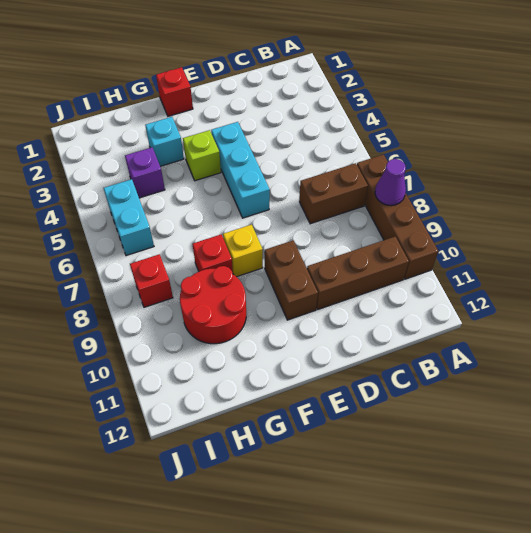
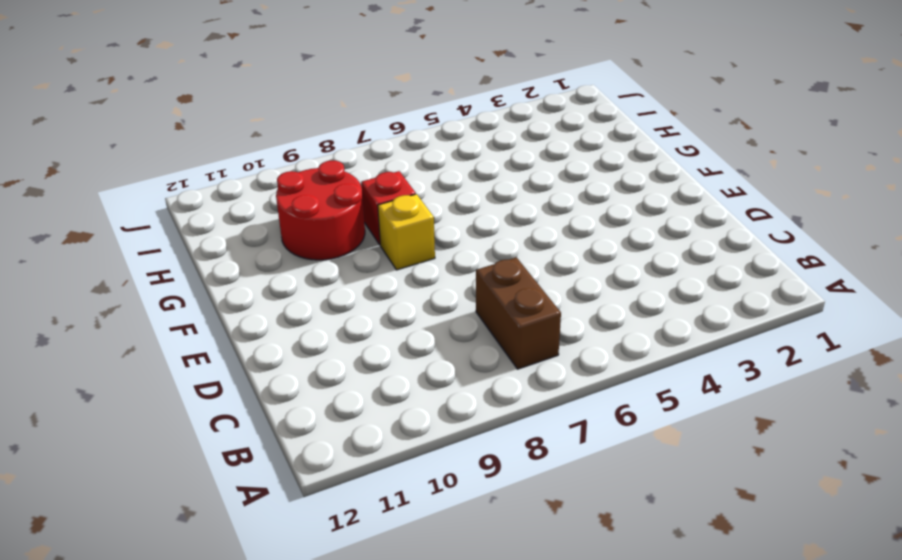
none -> brown 1x4 brick [357,154,438,279]
none -> brown 1x3 brick [307,237,409,310]
none -> cyan 1x3 brick [211,122,270,218]

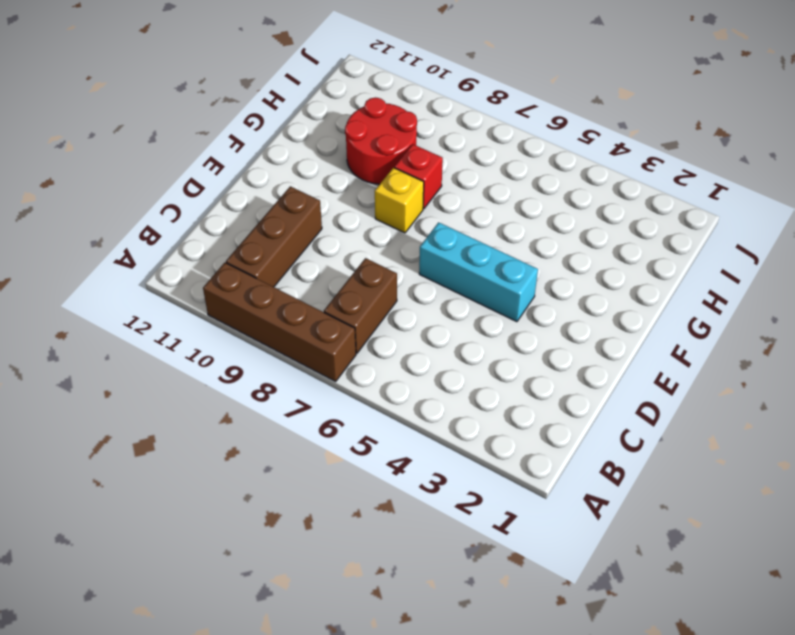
none -> brown 1x2 brick [265,240,318,320]
none -> red 1x1 brick [156,67,193,116]
none -> lime 1x1 brick [183,130,221,181]

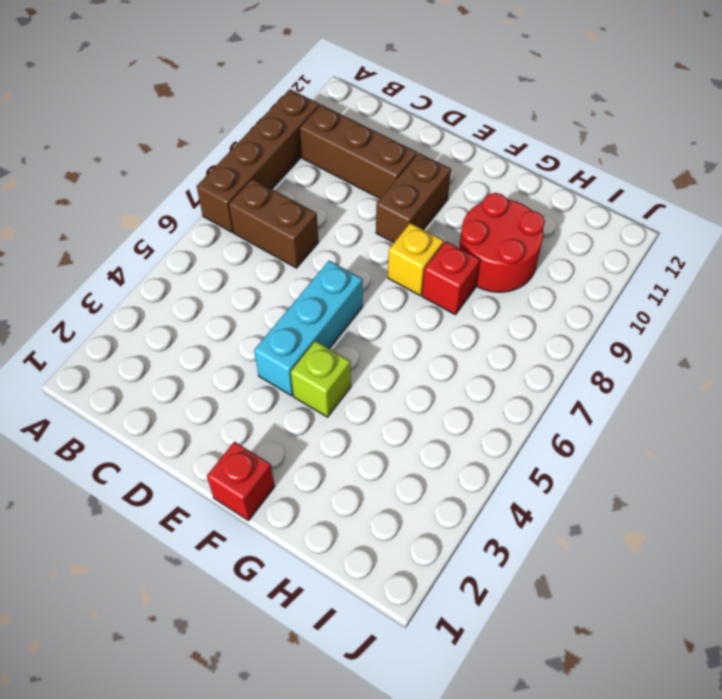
none -> cyan 1x1 brick [145,117,184,166]
none -> purple 1x1 brick [125,147,165,198]
none -> cyan 1x2 brick [104,179,154,256]

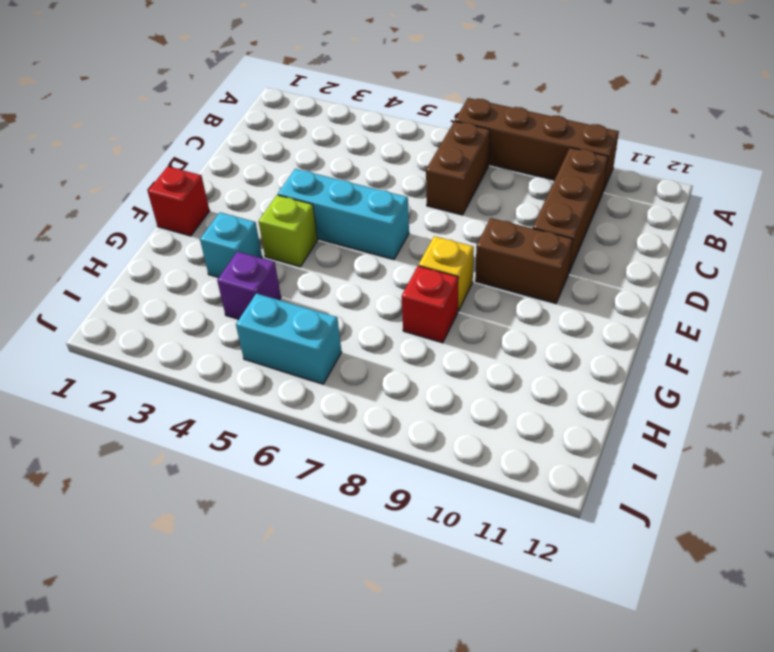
none -> red 2x2 round brick [180,266,246,344]
none -> red 1x1 brick [130,254,173,307]
none -> purple 1x1 cone [375,159,406,206]

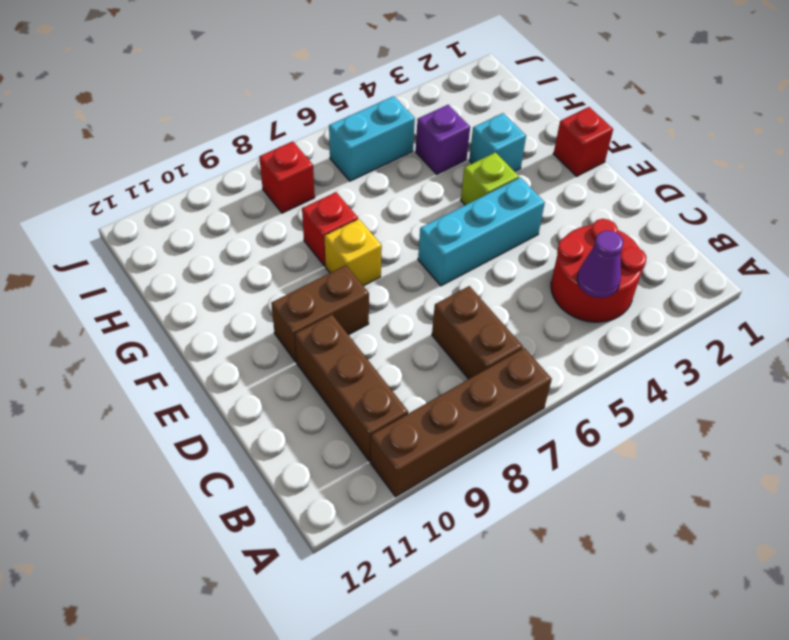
red 2x2 round brick [551,219,646,322] -> red 2x2 round brick moved to [180,266,246,344]
purple 1x1 cone [577,231,623,298] -> purple 1x1 cone moved to [375,159,406,206]

